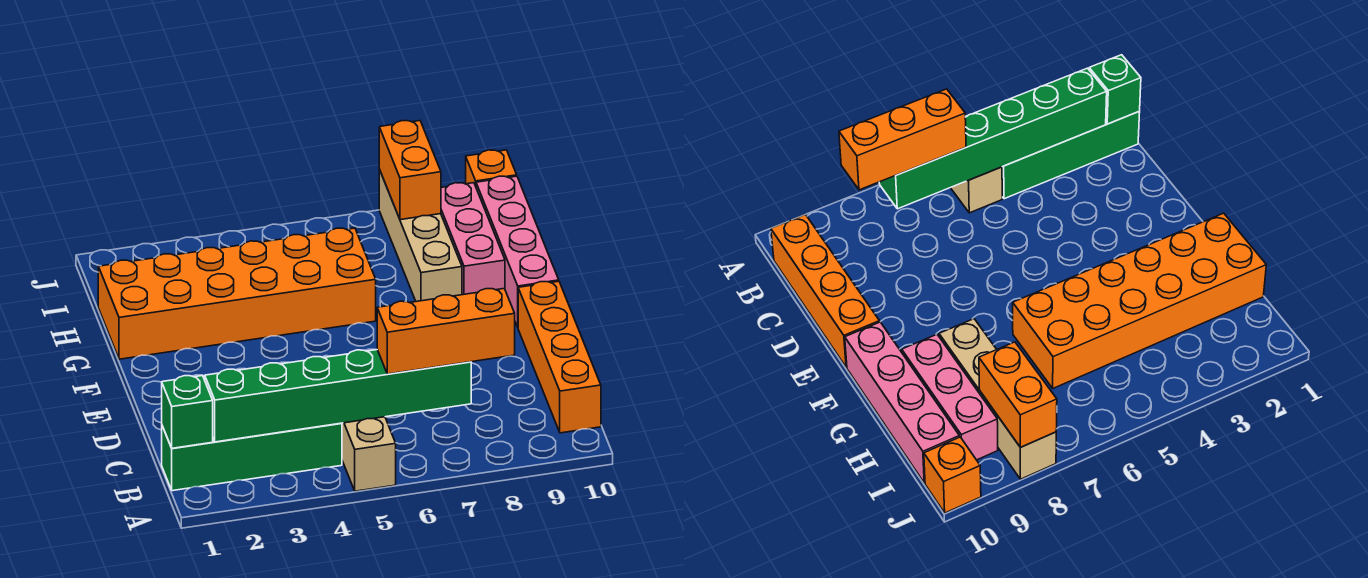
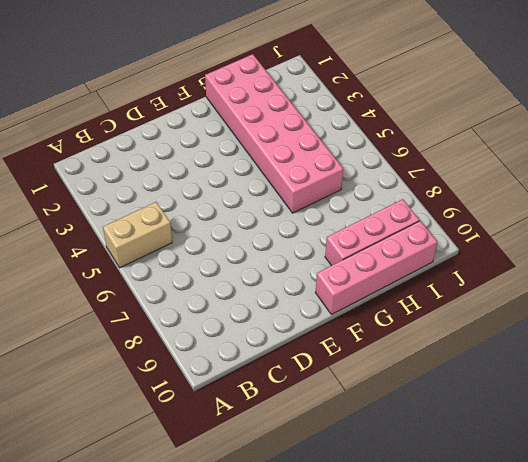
pink 2x6 brick [205,54,343,213] -> orange 2x6 brick [98,228,376,359]
none -> green 1x4 brick [162,423,342,491]
none -> orange 1x4 brick [518,281,601,433]
none -> tan 1x4 brick [379,170,462,302]

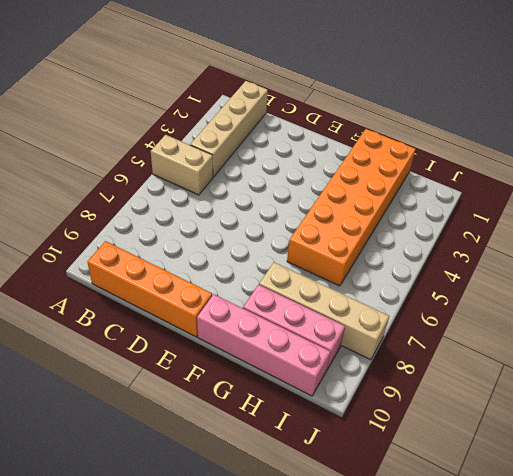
tan 1x4 brick [190,81,268,177] -> green 1x4 brick [162,423,342,491]
none -> orange 1x1 brick [466,150,517,186]
none -> green 1x1 brick [162,376,213,448]
none -> green 1x6 brick [205,350,471,442]

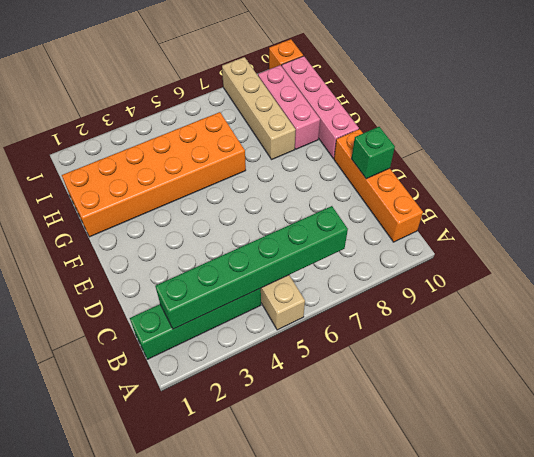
green 1x1 brick [351,127,395,179] -> green 1x1 brick moved to [162,376,213,448]
none -> orange 1x2 brick [379,121,441,220]
none -> orange 1x3 brick [377,289,515,374]

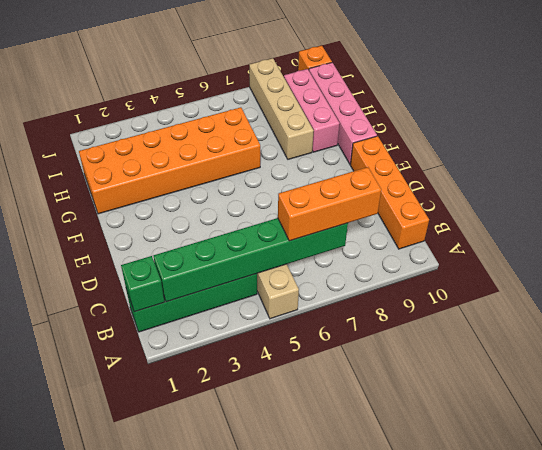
none -> orange 1x2 brick [379,121,441,220]

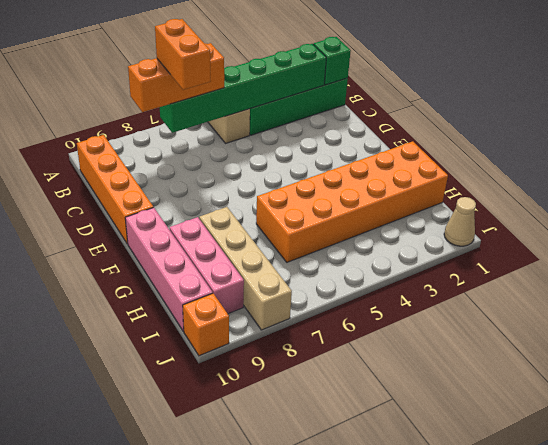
orange 1x2 brick [155,19,211,90] -> orange 1x2 brick moved to [379,121,441,220]
tan 1x1 cone [444,197,476,246] -> none

